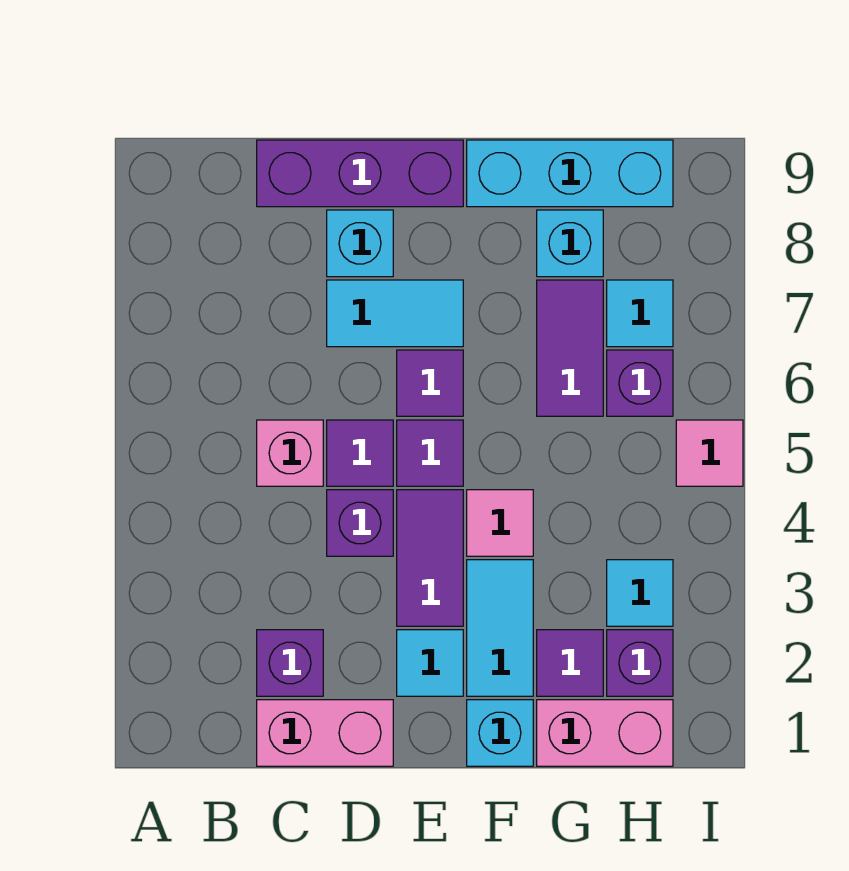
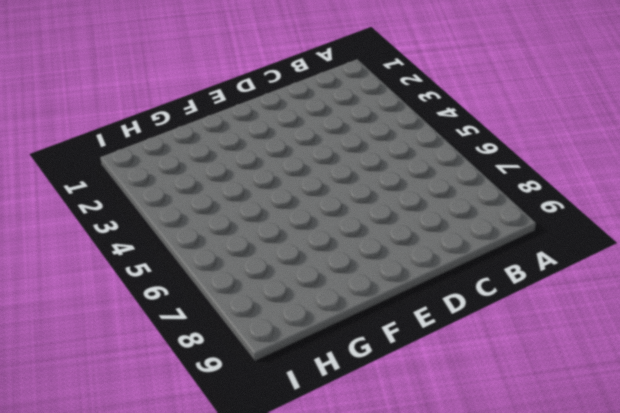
none -> pink 1x2 brick [257,700,393,766]
none -> purple 1x1 brick [257,630,323,696]
none -> pink 1x1 brick [257,420,323,486]

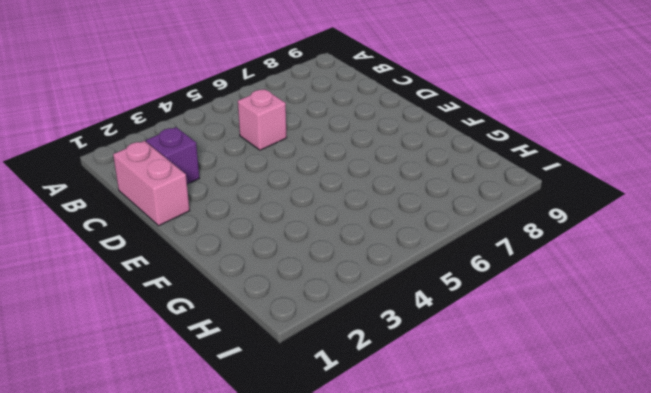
none -> purple 1x3 brick [257,140,463,207]
none -> purple 1x1 brick [327,490,393,556]
none -> purple 1x1 tile [327,420,393,486]

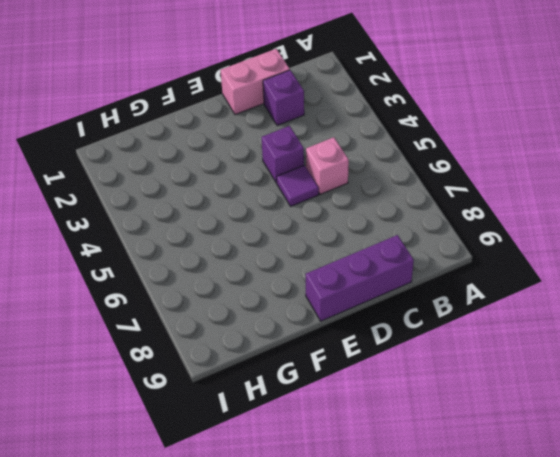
none -> cyan 1x2 tile [327,280,463,347]
none -> cyan 1x1 brick [327,210,393,277]
none -> cyan 1x1 tile [397,630,463,696]

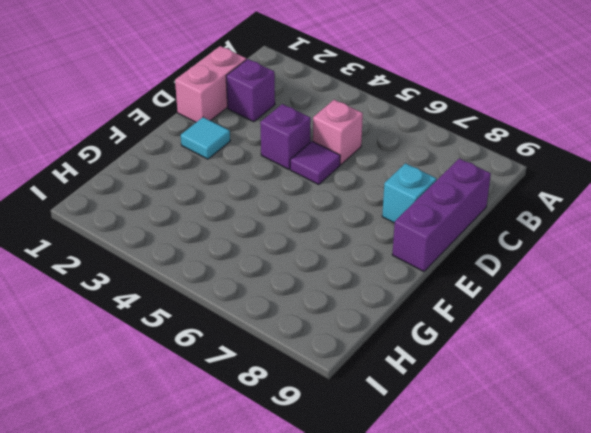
none -> cyan 1x2 tile [327,280,463,347]
none -> purple 1x2 tile [397,490,463,626]
none -> purple 1x1 tile [397,420,463,486]

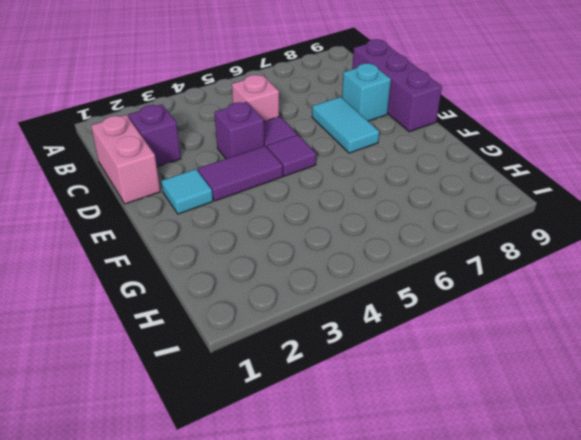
none -> purple 1x1 tile [397,350,463,416]
none -> cyan 1x1 brick [467,700,533,766]
none -> cyan 1x2 tile [467,560,533,696]

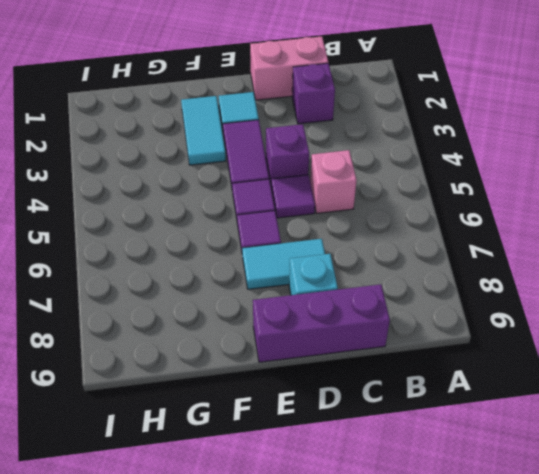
none -> cyan 1x1 brick [467,700,533,766]
none -> pink 1x1 tile [467,490,533,556]
none -> cyan 1x3 brick [467,140,673,207]

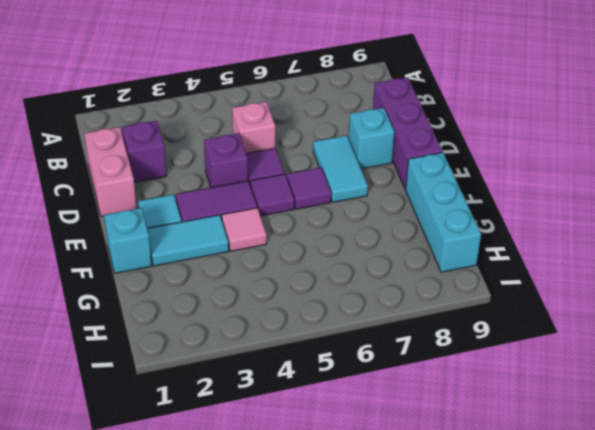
none -> pink 1x2 brick [537,700,673,766]
none -> purple 1x1 tile [537,630,603,696]
none -> purple 1x2 tile [537,280,603,416]

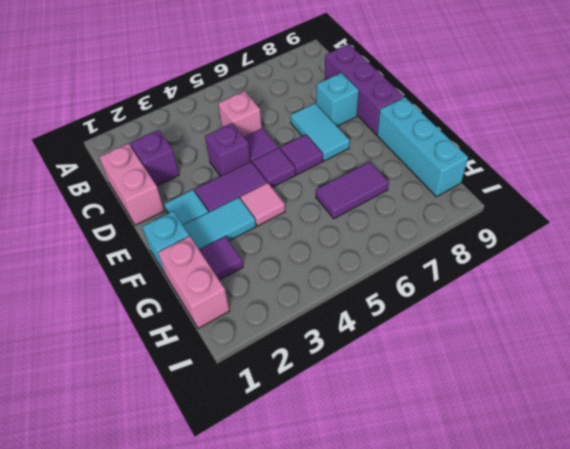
none -> cyan 1x1 brick [537,210,603,277]
none -> purple 1x1 brick [607,630,673,696]
none -> cyan 1x1 tile [607,560,673,626]

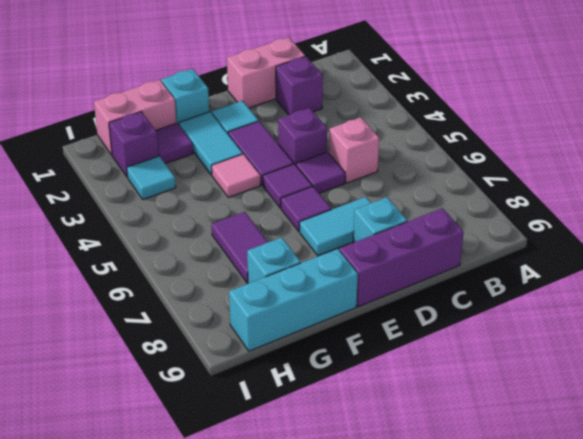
none -> purple 1x1 brick [607,350,673,416]
none -> cyan 1x1 tile [607,280,673,347]
none -> pink 1x1 tile [676,420,743,486]

